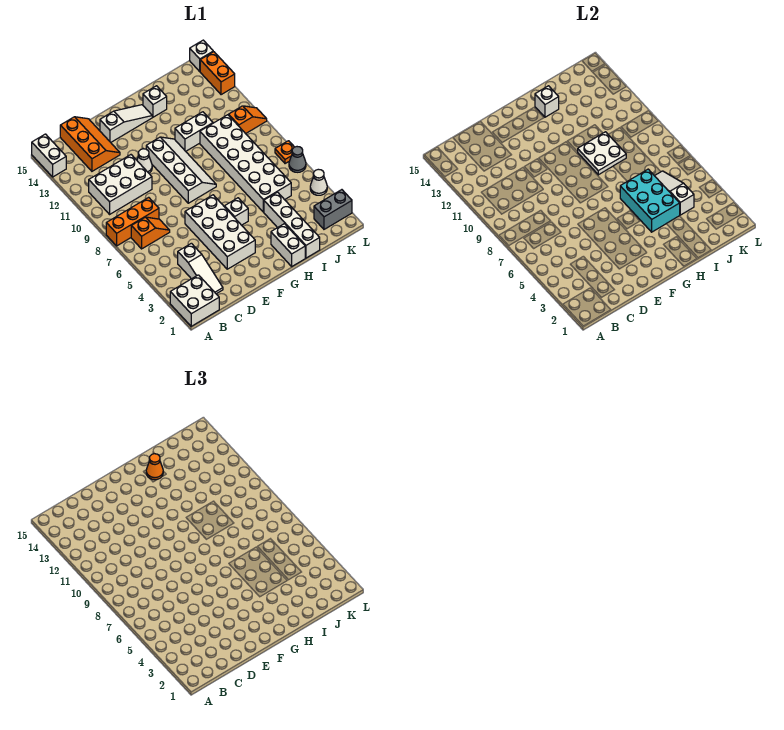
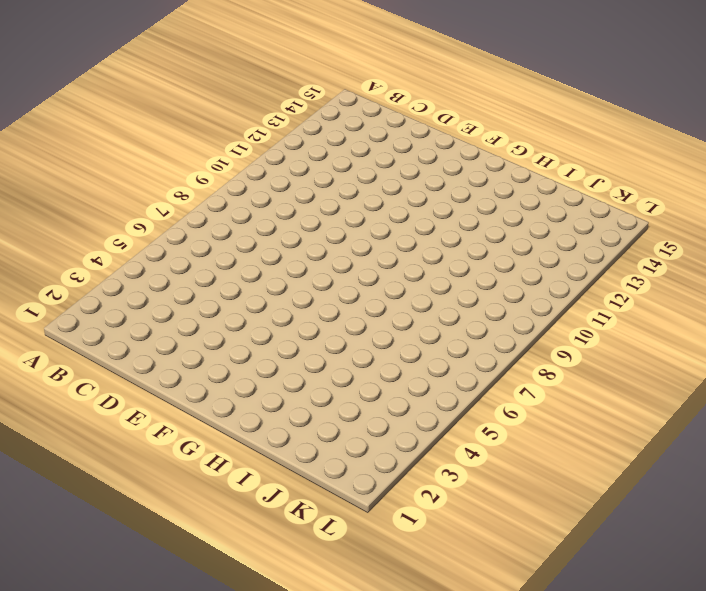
none -> white 2x2 brick [170,275,219,326]
none -> orange 1x3 brick [106,197,159,246]
none -> white 1x2 brick [32,134,66,177]

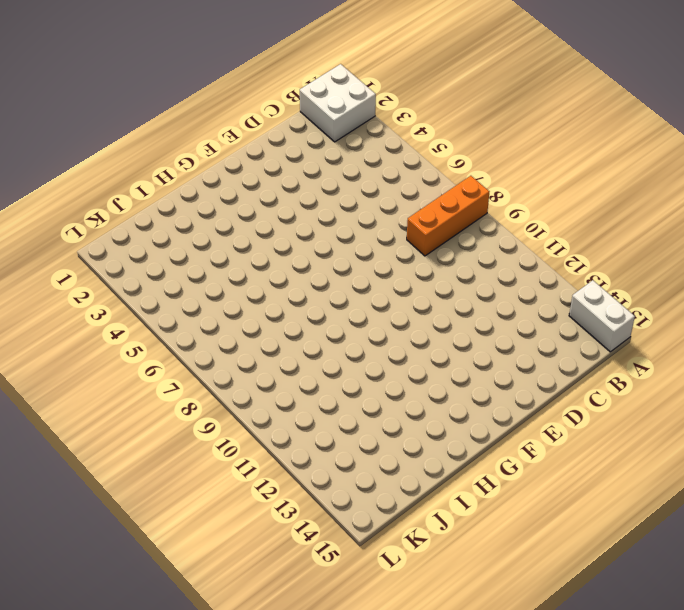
none -> orange 1x2 slope [131,217,170,249]
none -> white 2x3 brick [89,155,152,214]
none -> white 1x3 slope [178,243,223,294]

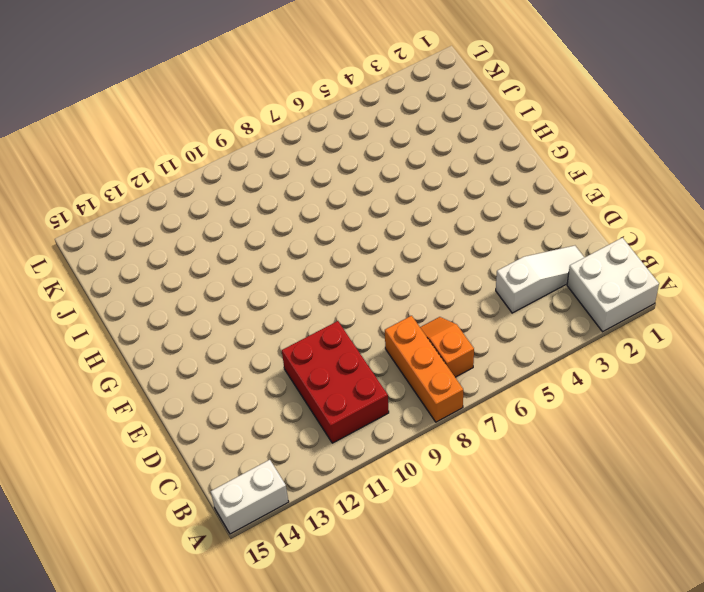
red 2x3 brick [282,321,389,443] -> white 2x3 brick [89,155,152,214]
none -> orange 2x3 slope [60,117,120,171]
none -> white 2x4 brick [185,195,255,269]
none -> white 1x1 cone [137,149,152,173]

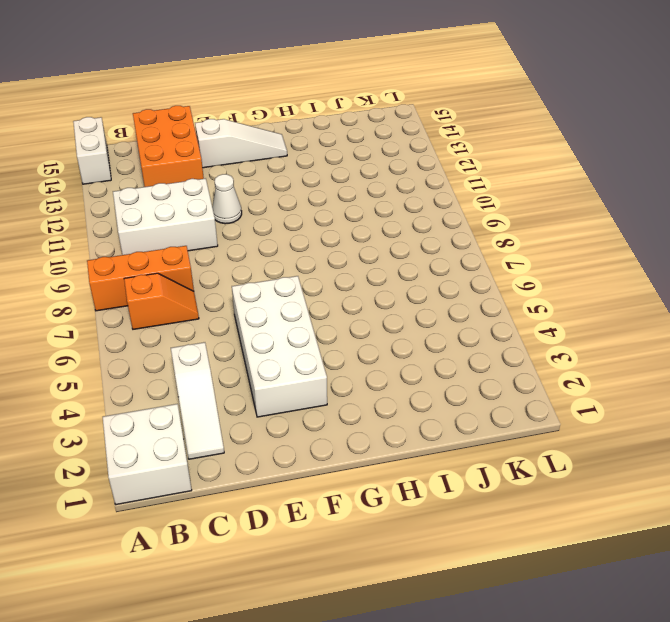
orange 2x3 brick [133,106,204,187] -> orange 2x3 slope [60,117,120,171]
none -> white 2x4 slope [146,137,216,203]
none -> white 1x1 brick [225,198,248,225]
none -> white 1x2 brick [271,224,305,266]

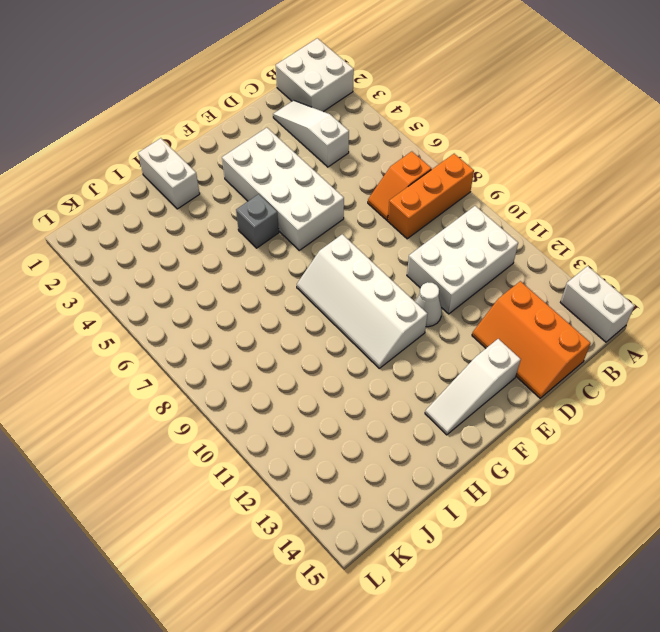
grey 1x1 brick [236,194,279,248] -> white 1x1 brick [225,198,248,225]
none -> white 1x2 brick [175,112,213,151]
none -> white 1x1 brick [143,86,167,117]
none -> white 1x4 brick [264,192,320,258]

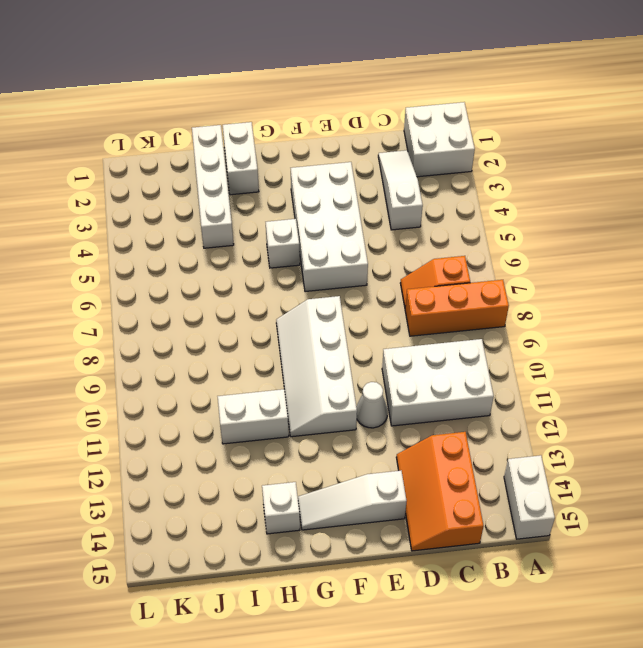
none -> white 2x6 brick [200,115,291,212]
none -> grey 1x2 brick [314,190,352,229]
none -> orange 1x2 slope [229,106,267,134]

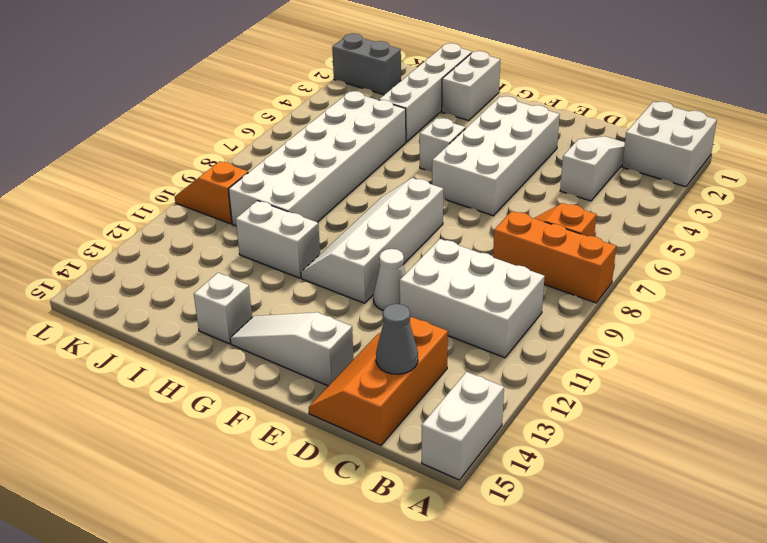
grey 1x1 cone [376,304,418,374] -> grey 1x1 cone moved to [289,147,306,172]
none -> white 1x1 cone [310,169,327,195]
none -> orange 1x1 plate [275,141,294,164]
none -> orange 1x2 brick [200,52,235,95]

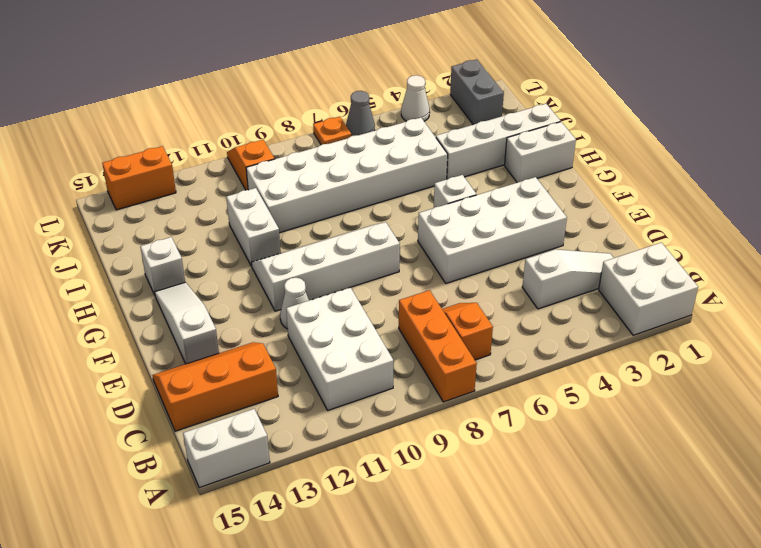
none -> white 1x1 brick [190,40,213,71]
none -> cyan 2x3 brick [620,169,680,232]
none -> white 2x2 plate [578,132,626,175]

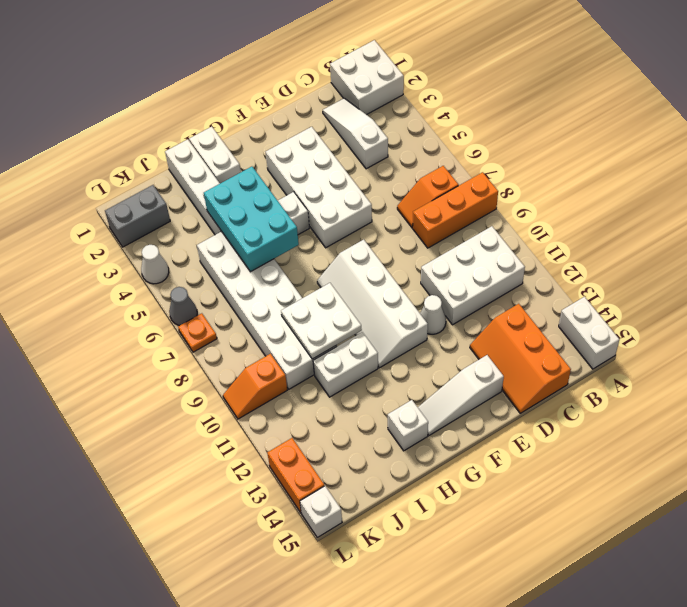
none -> white 1x1 brick [535,86,559,117]
none -> white 1x3 slope [655,171,694,215]
none -> orange 1x1 cone [146,454,163,480]

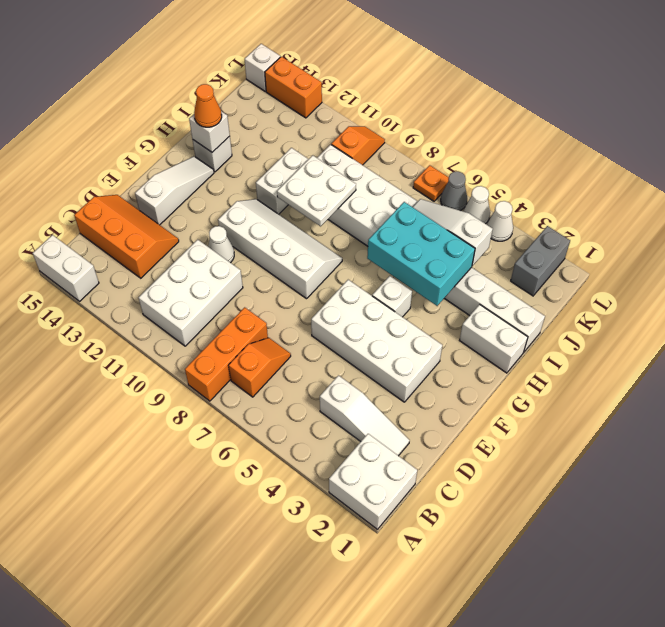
white 1x1 cone [464,186,490,224] -> none

